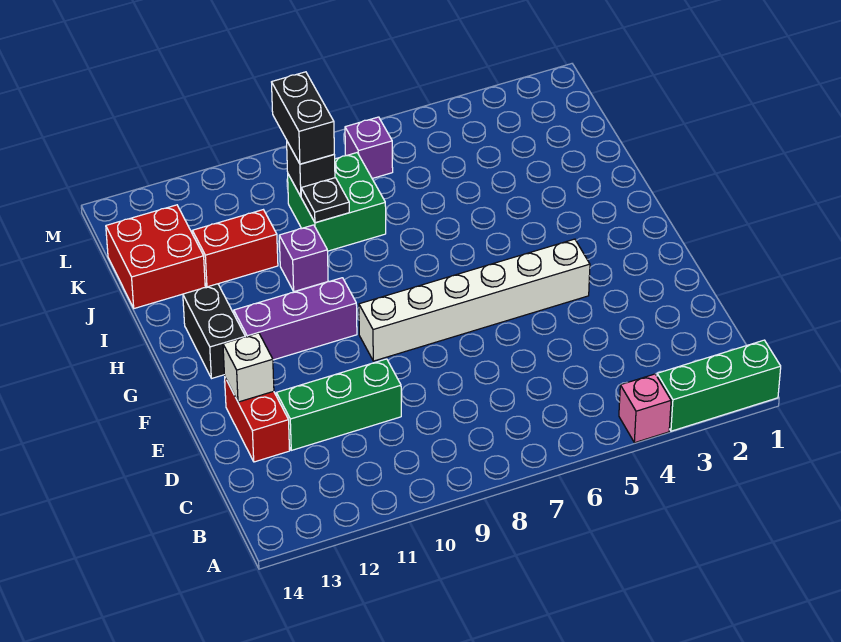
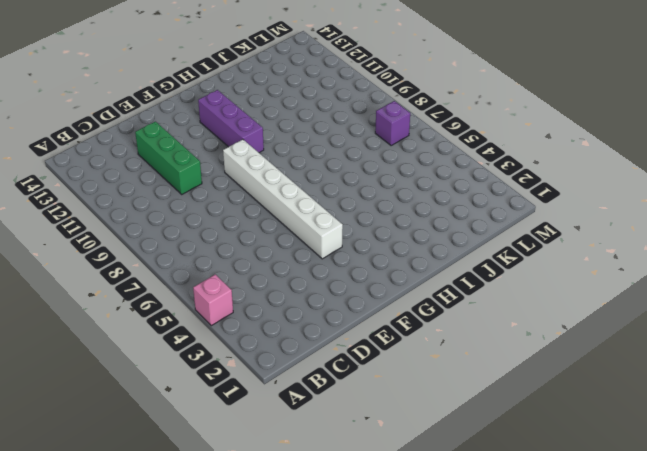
none -> green 1x3 brick [657,340,781,431]
none -> red 1x2 brick [225,378,290,462]
none -> black 1x2 brick [183,284,245,378]

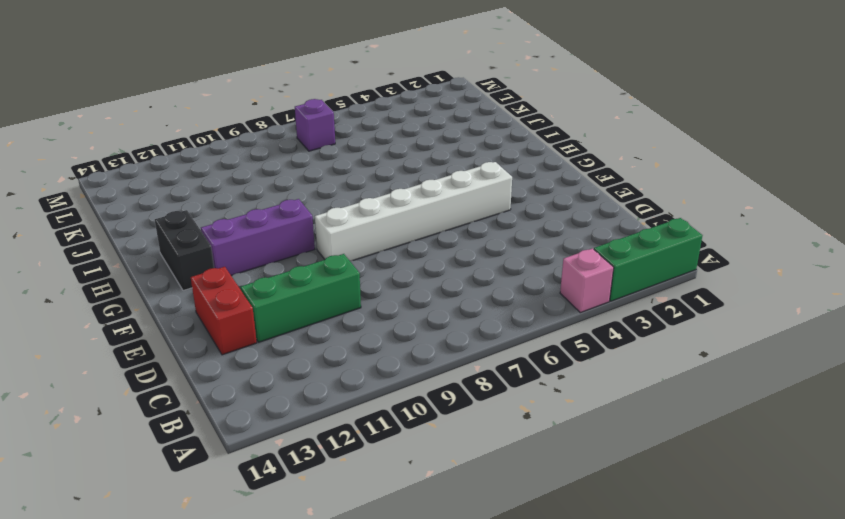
none -> purple 1x1 brick [279,225,328,292]
none -> green 2x2 brick [288,153,386,251]
none -> red 1x2 brick [192,210,278,287]

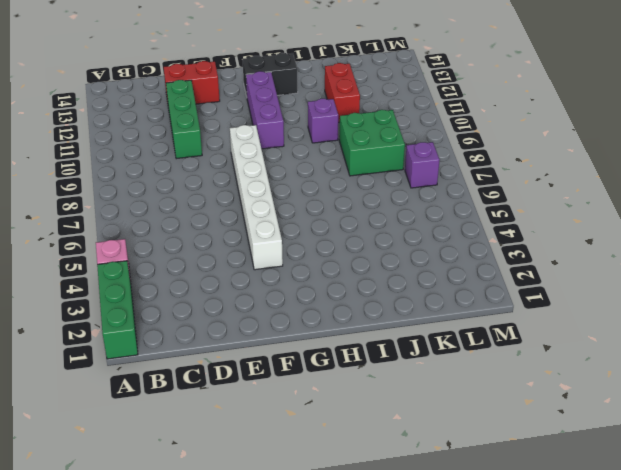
none -> red 2x2 brick [106,205,205,308]
none -> white 1x1 brick [223,333,274,402]
none -> black 1x1 plate [301,178,349,223]

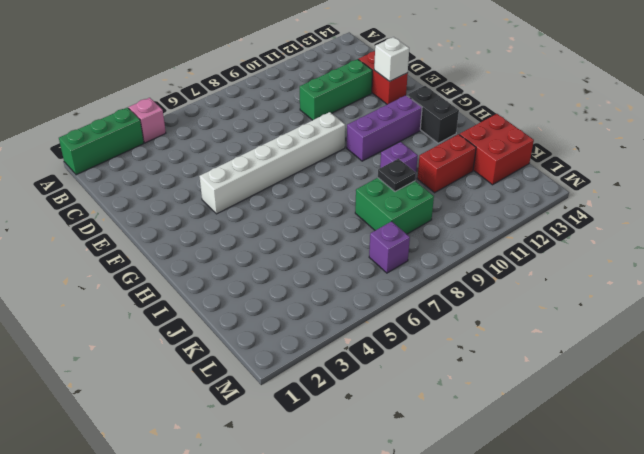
none -> black 1x1 brick [287,142,335,196]
none -> black 1x2 brick [272,72,334,164]

